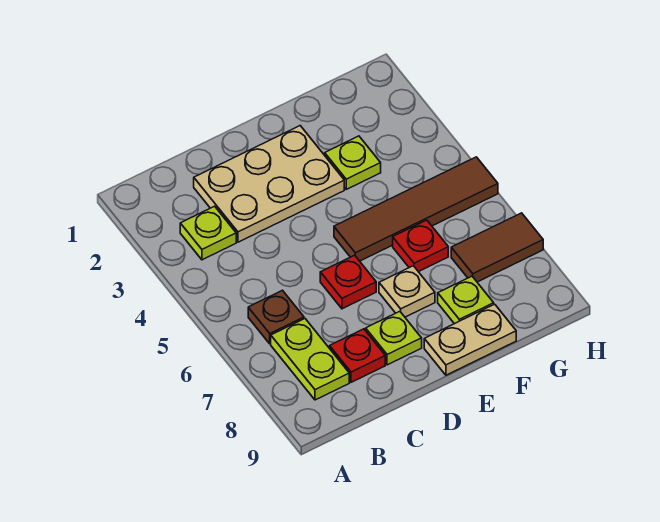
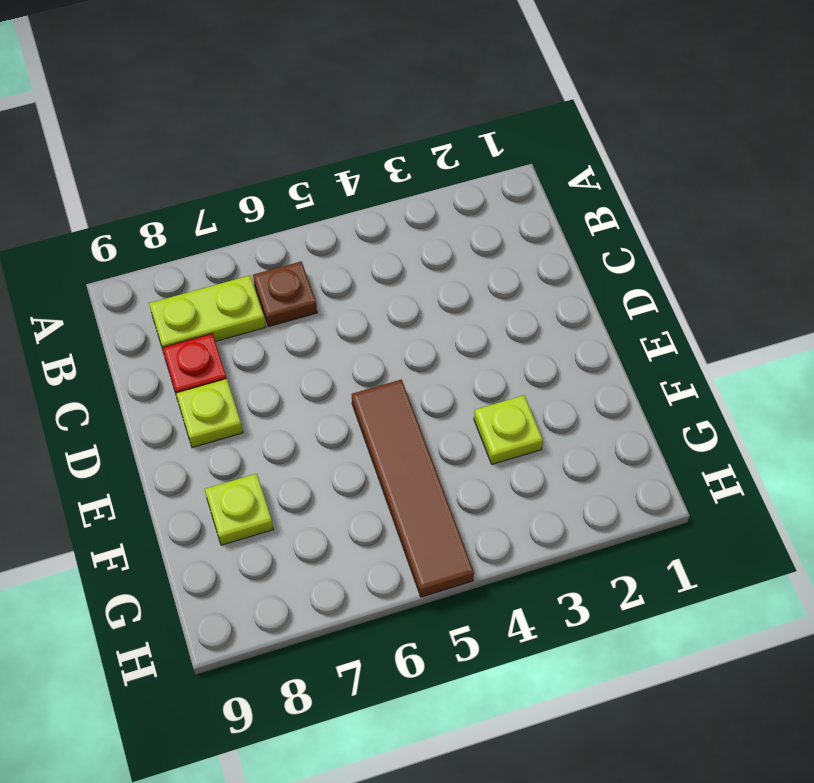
none -> lime 1x1 plate [180,206,236,260]
none -> tan 2x3 plate [194,126,344,242]
none -> red 1x1 plate [320,255,376,309]

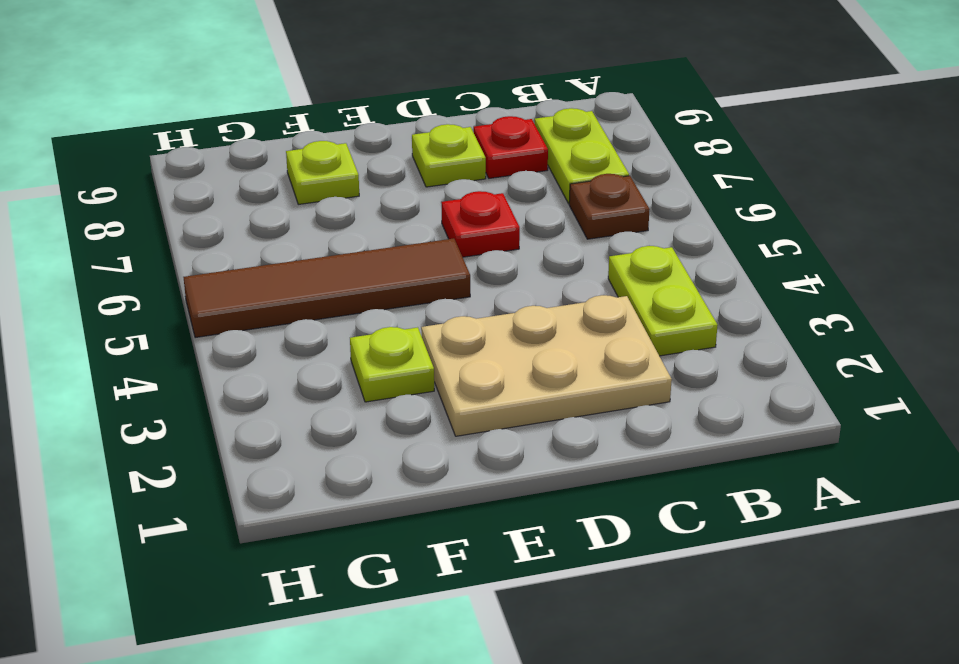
lime 1x2 plate [608,246,718,356] -> lime 1x1 plate [180,206,236,260]
none -> tan 1x1 plate [379,266,435,317]
none -> tan 1x2 plate [424,304,516,375]
none -> red 1x1 plate [393,220,448,272]

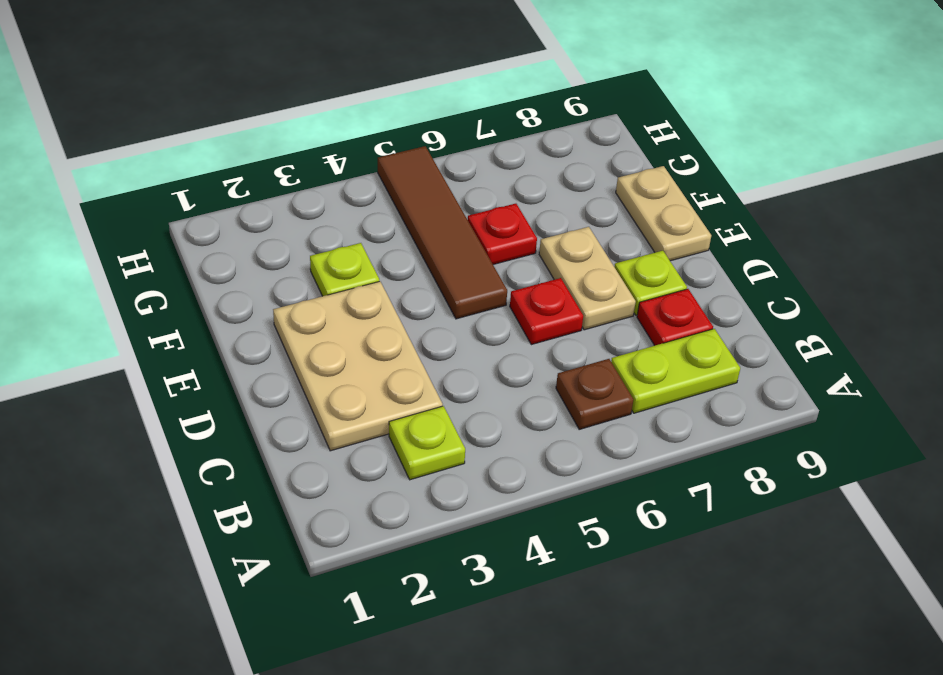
tan 1x2 plate [539,227,636,330] -> tan 1x1 plate [379,266,435,317]
none -> lime 1x1 plate [438,276,494,324]
none -> brown 1x2 tile [451,213,543,282]

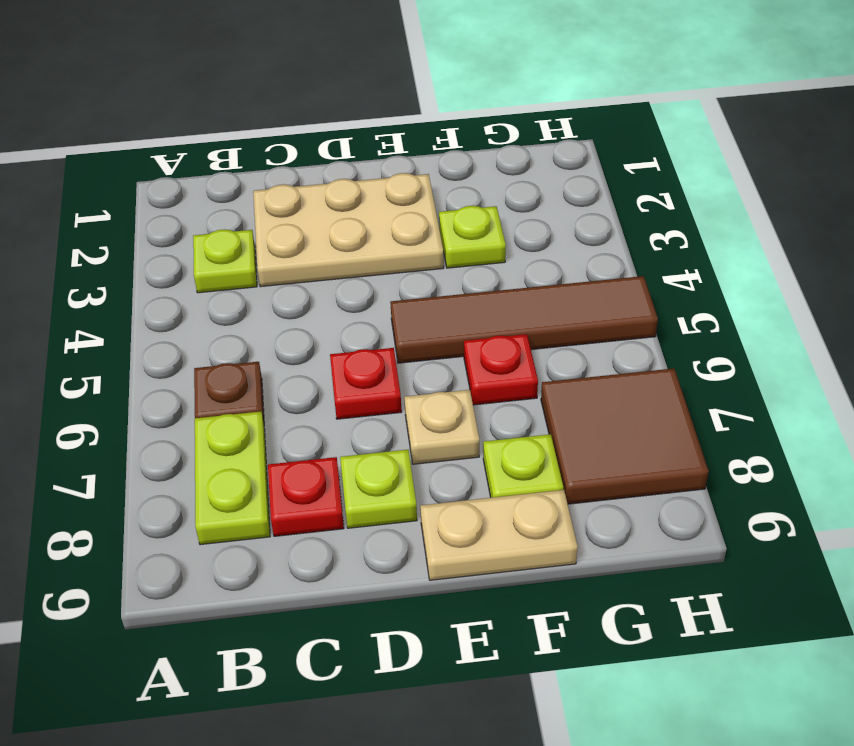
brown 2x2 tile [541,368,709,504] -> brown 1x2 tile [451,213,543,282]

